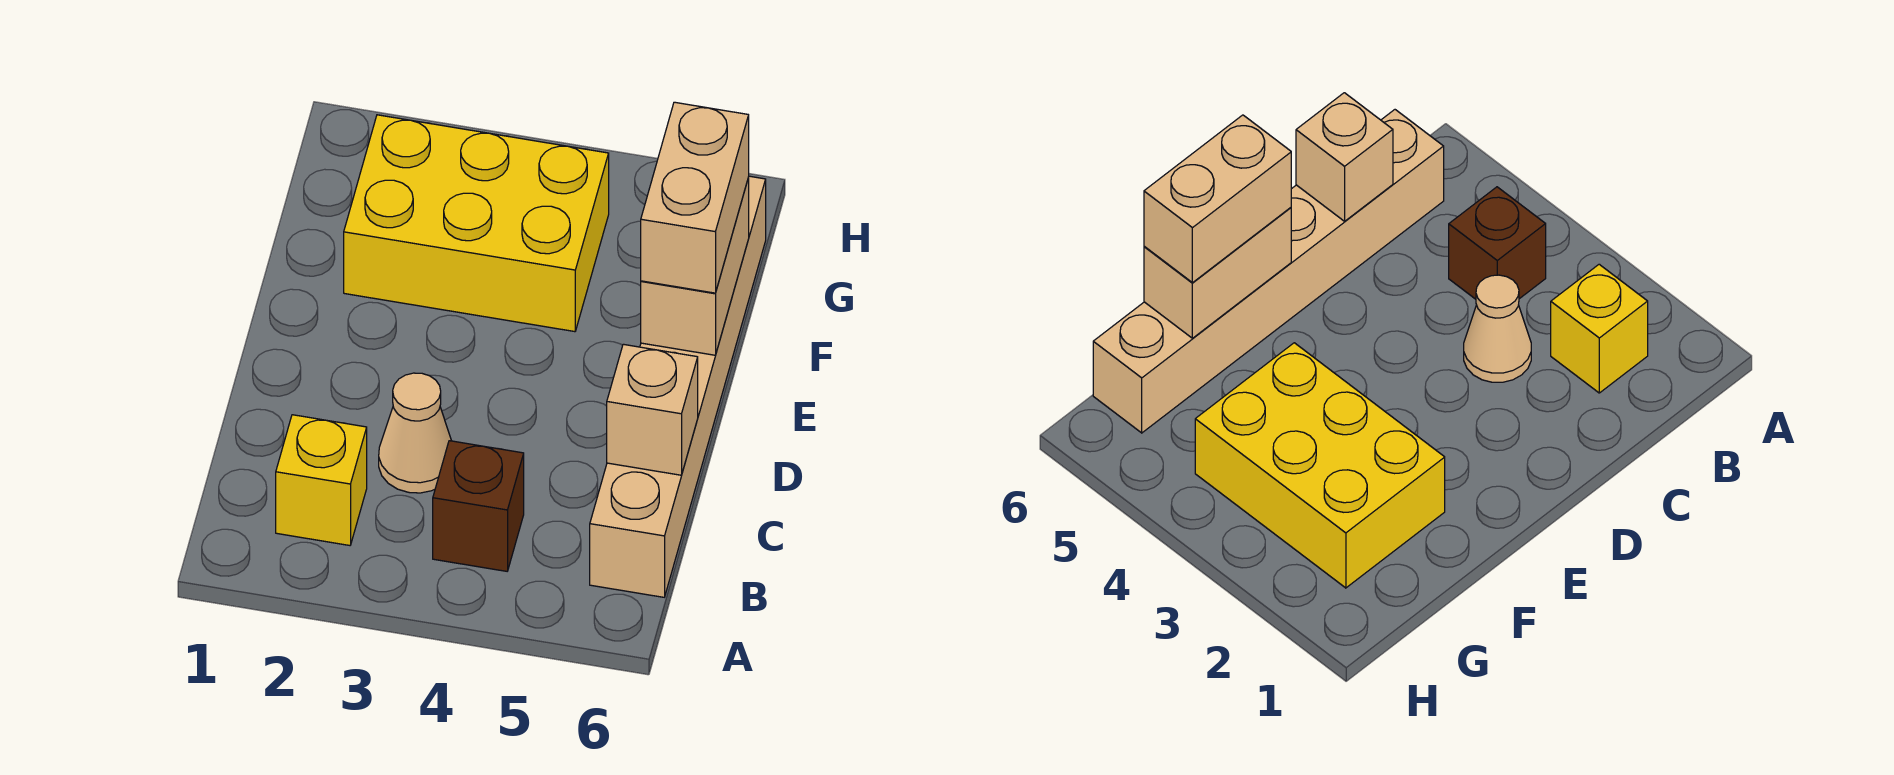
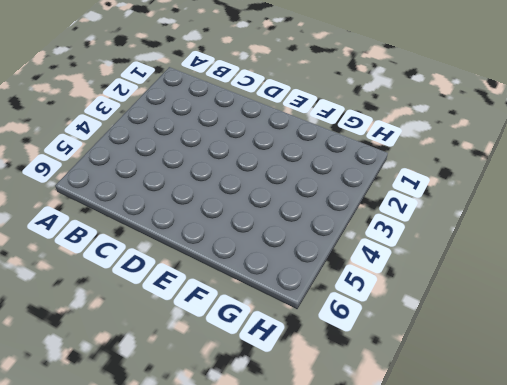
none -> yellow 1x1 brick [276,415,367,545]
none -> brown 1x1 brick [433,441,524,571]

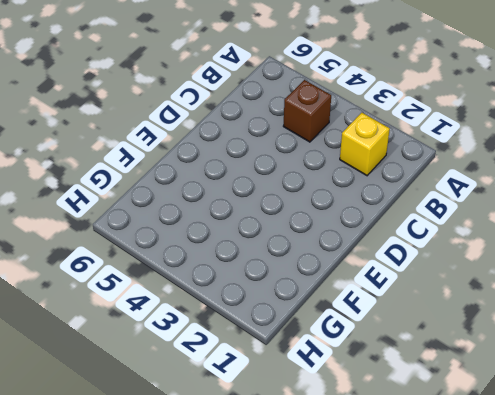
none -> tan 1x6 brick [590,176,766,597]
none -> tan 1x1 cone [379,373,451,493]

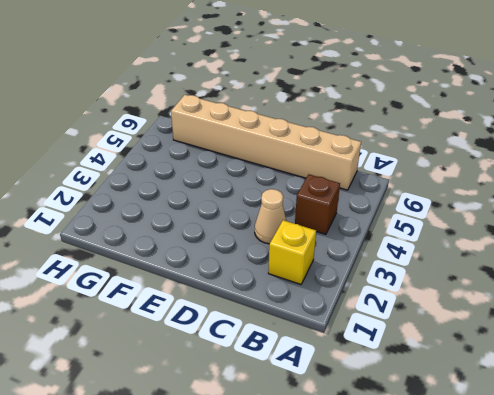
none -> yellow 2x3 brick [344,115,609,332]
none -> tan 1x1 brick [607,344,698,475]

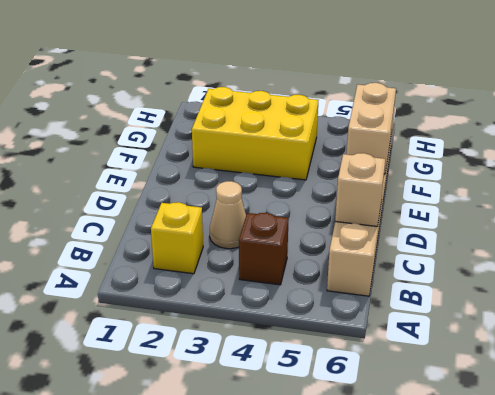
none -> tan 1x2 brick [641,102,749,293]

